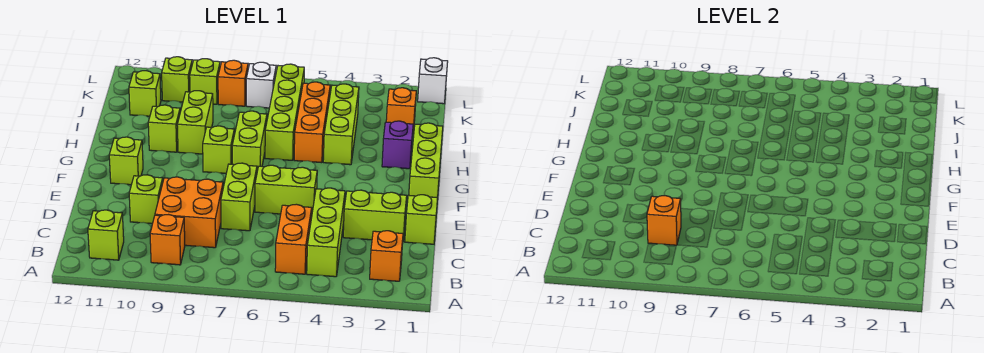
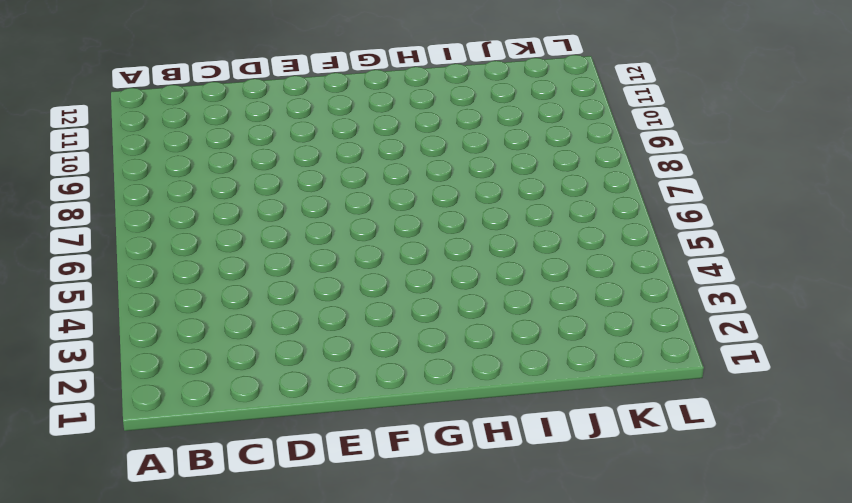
none -> orange 1x1 brick [370,231,403,281]
none -> lime 1x3 brick [307,188,345,277]
none -> orange 1x2 brick [275,204,312,274]

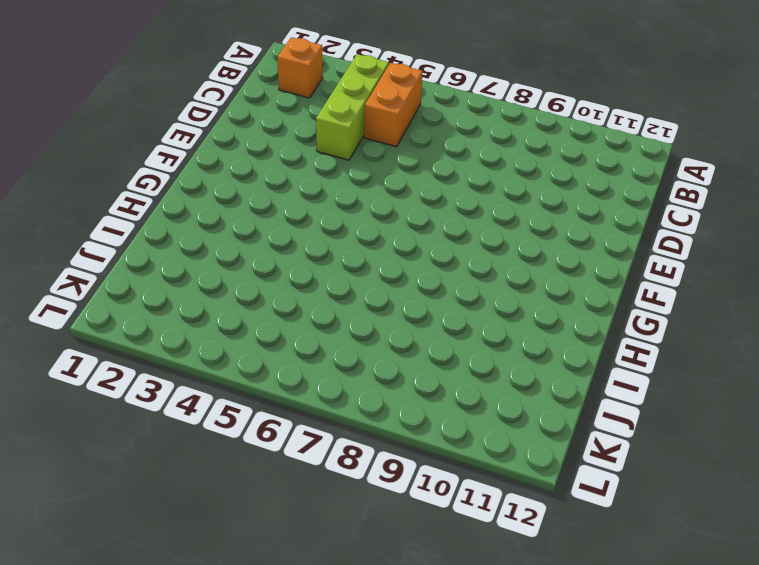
none -> orange 1x1 brick [150,215,185,265]
none -> lime 1x1 brick [88,210,124,260]
none -> orange 2x2 brick [155,177,223,248]

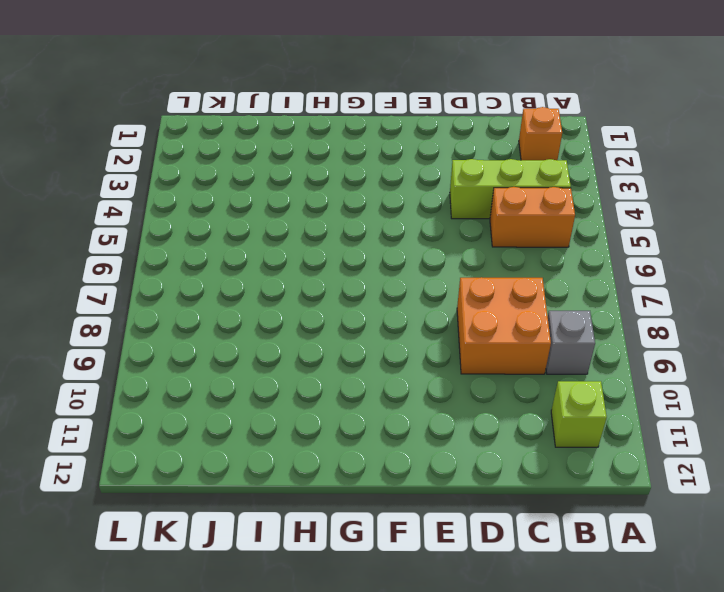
grey 1x1 brick [546,311,595,374] -> orange 1x1 brick [150,215,185,265]
none -> lime 1x1 brick [405,195,438,244]
none -> lime 1x2 brick [343,190,407,240]
none -> lime 1x2 brick [221,163,257,231]

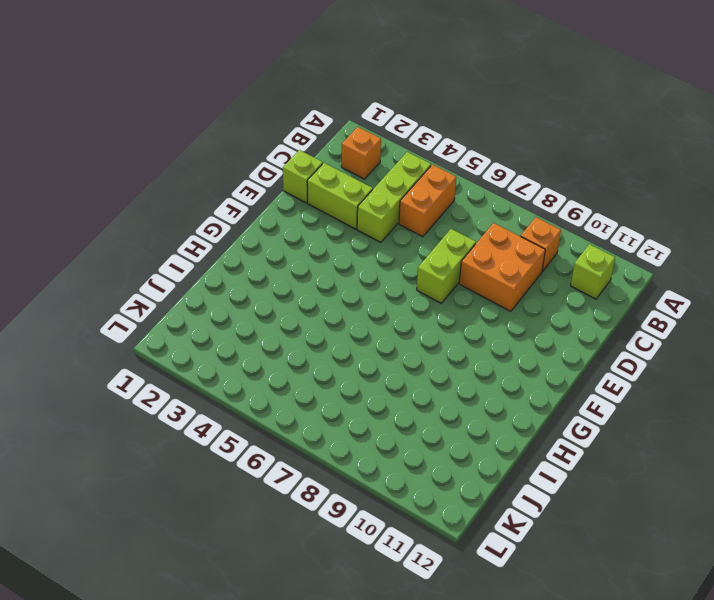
none -> lime 1x1 brick [129,175,163,224]
none -> lime 1x2 brick [255,165,317,216]
none -> lime 1x3 brick [409,123,443,198]

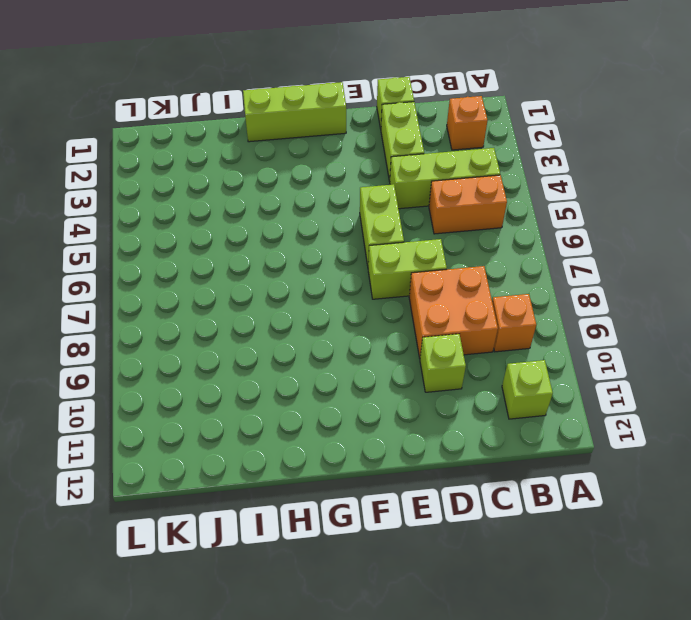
none -> lime 1x1 brick [109,137,143,185]
none -> lime 1x2 brick [232,111,267,171]
none -> lime 1x1 brick [203,126,234,173]

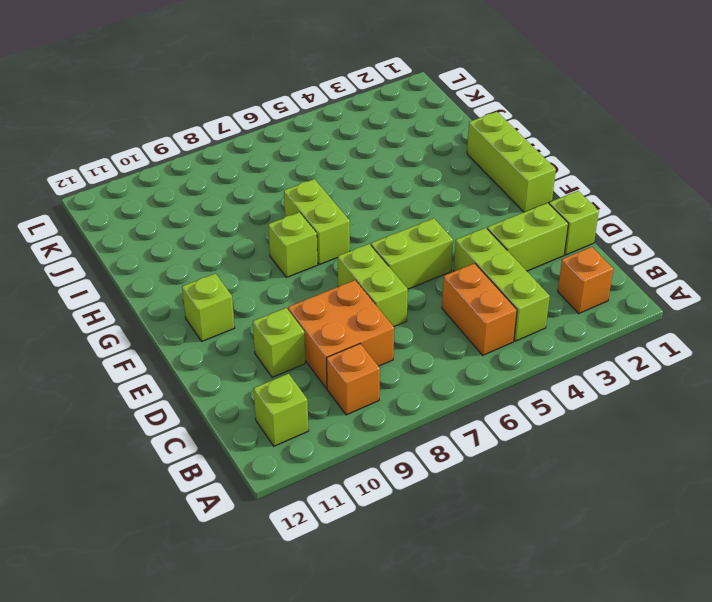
none -> purple 1x1 brick [382,121,413,169]
none -> lime 1x3 brick [323,84,359,165]
none -> orange 1x3 brick [294,82,330,163]

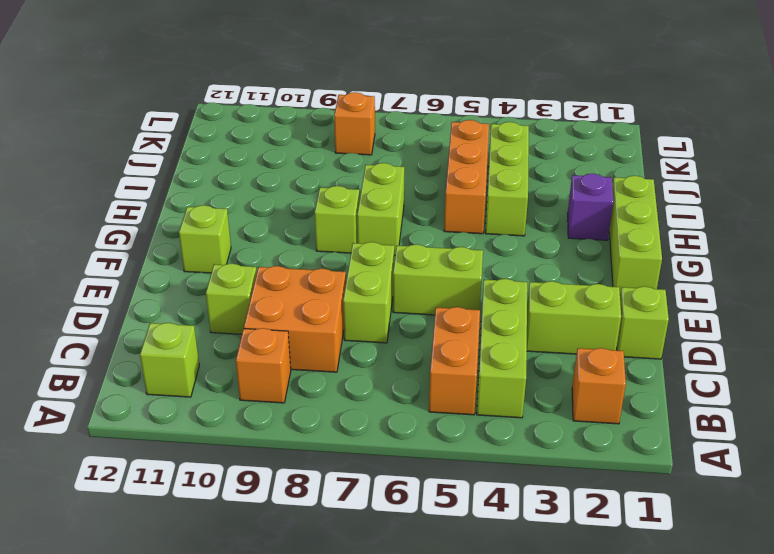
none -> lime 1x4 brick [265,64,304,160]
none -> lime 1x2 brick [177,91,213,154]
none -> lime 1x1 brick [148,105,180,152]

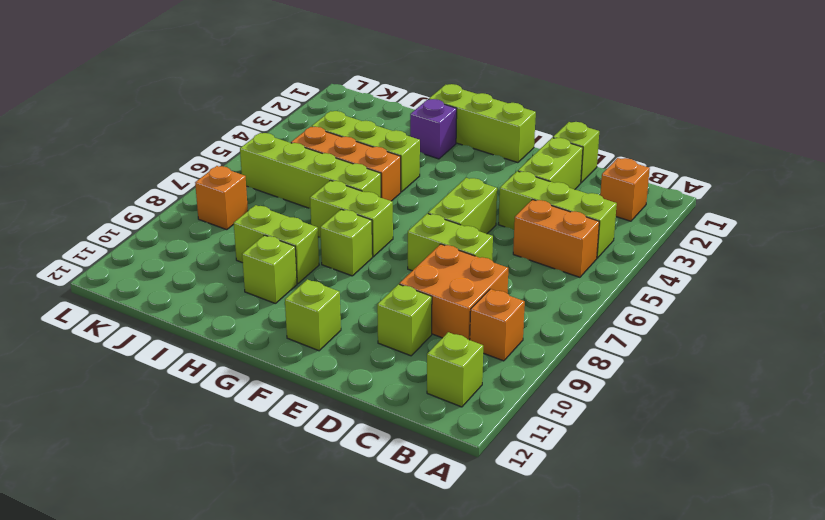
none -> orange 1x1 brick [386,88,416,132]
none -> lime 1x1 brick [129,71,161,116]
none -> white 1x1 brick [246,62,276,108]

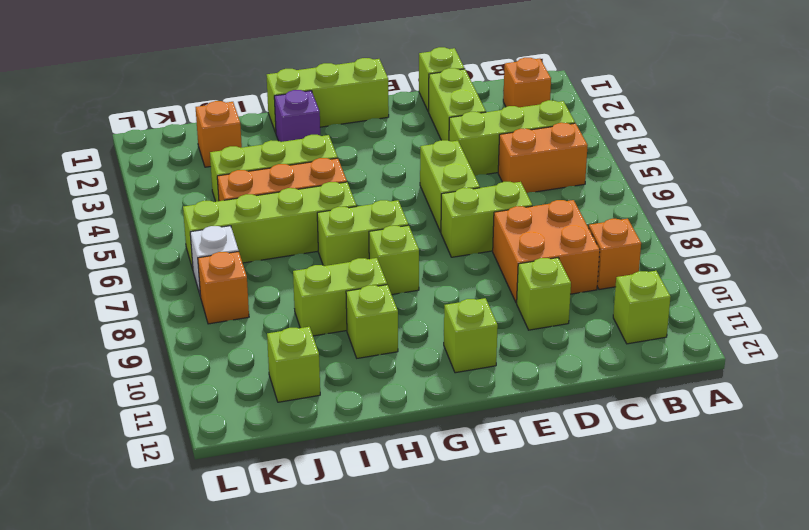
none -> lime 1x1 brick [190,59,220,104]
none -> lime 1x1 brick [162,57,192,102]
none -> white 1x1 brick [418,58,448,104]

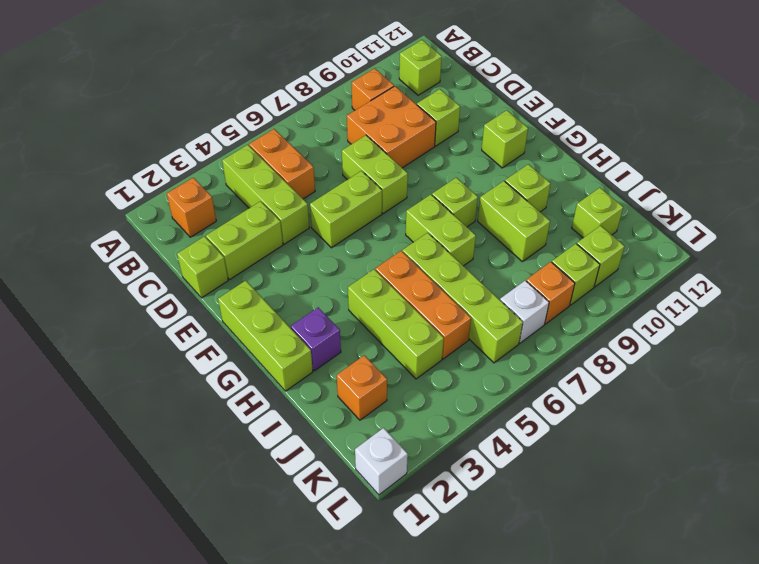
none -> orange 1x1 brick [647,196,681,245]

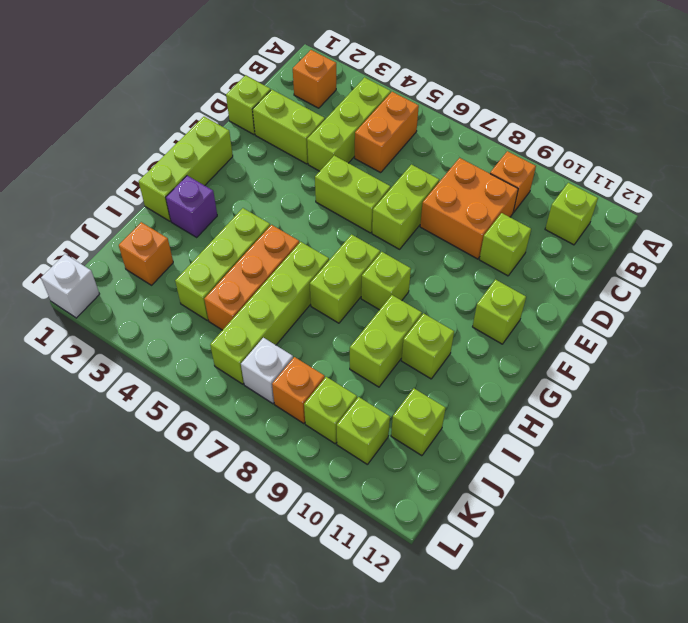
none -> orange 1x1 brick [647,196,681,245]

